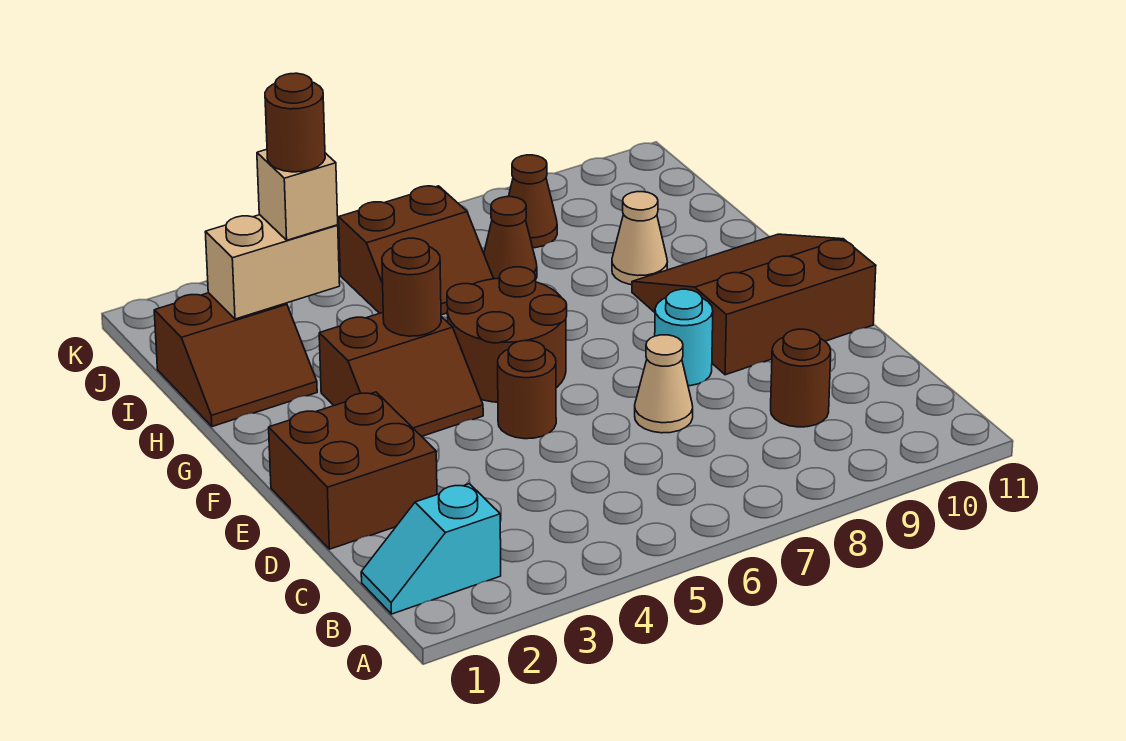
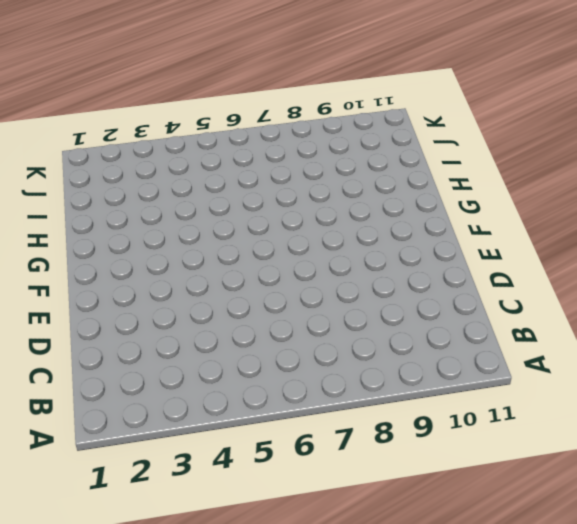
none -> cyan 1x2 slope [361,484,501,614]
none -> brown 1x1 round brick [771,329,831,427]
none -> brown 2x2 brick [269,392,437,549]

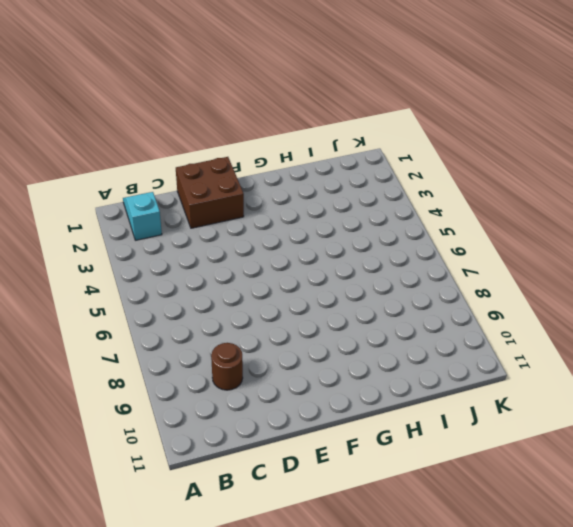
none -> tan 1x1 cone [635,335,693,433]
none -> brown 1x1 round brick [498,341,556,439]
none -> cyan 1x1 round brick [655,289,713,386]

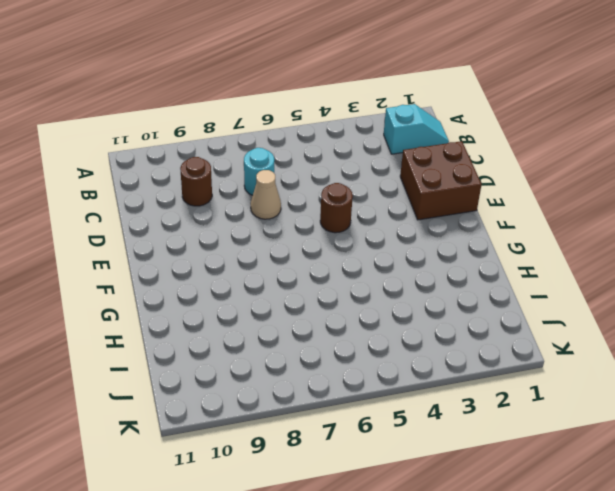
cyan 1x1 round brick [244,148,274,195] -> cyan 1x1 round brick moved to [655,289,713,386]
none -> brown 3x3 slope [632,234,876,375]
none -> brown 2x2 slope [319,313,483,436]
none -> brown 2x2 round brick [447,267,567,402]

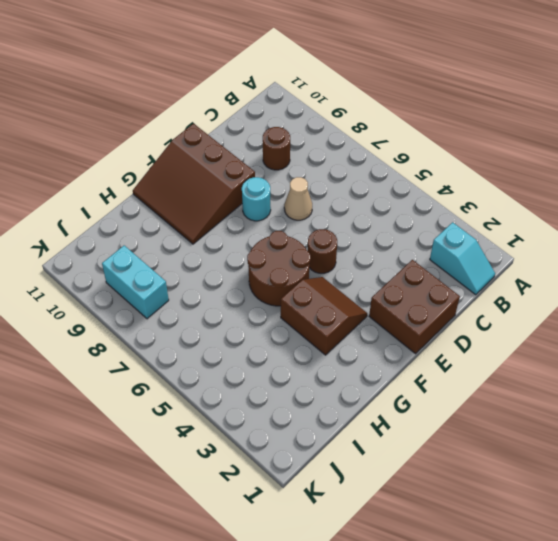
cyan 1x2 brick [102,246,169,319] -> brown 1x1 cone [509,155,557,248]
none -> brown 2x2 slope [154,293,317,427]
none -> tan 1x1 cone [612,192,667,285]
none -> brown 2x2 slope [339,186,494,315]

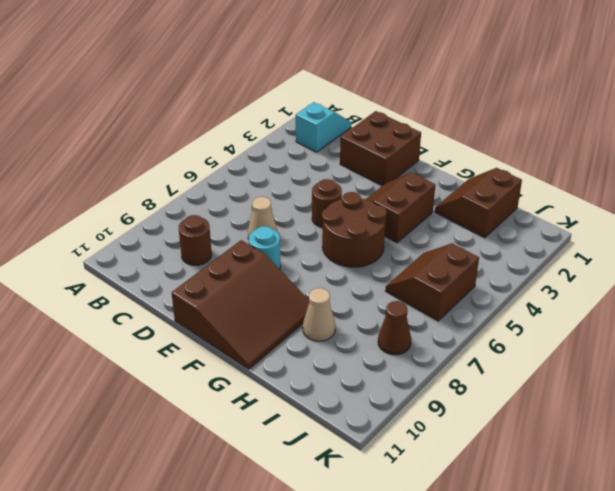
none -> brown 1x1 cone [484,197,537,279]
none -> brown 1x1 round brick [382,238,441,336]
none -> tan 1x2 brick [205,215,340,319]

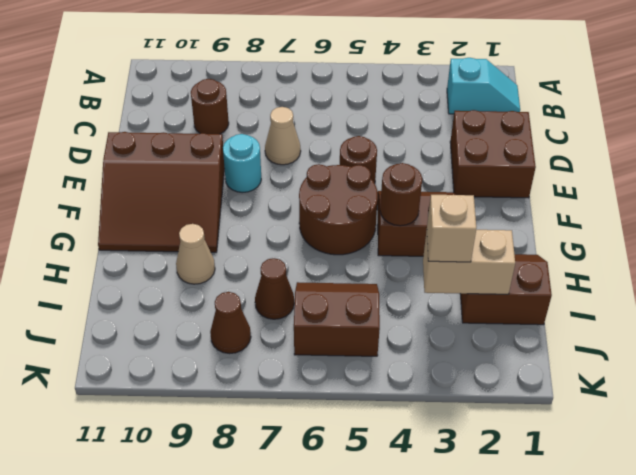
none -> brown 1x1 round brick [265,73,325,172]

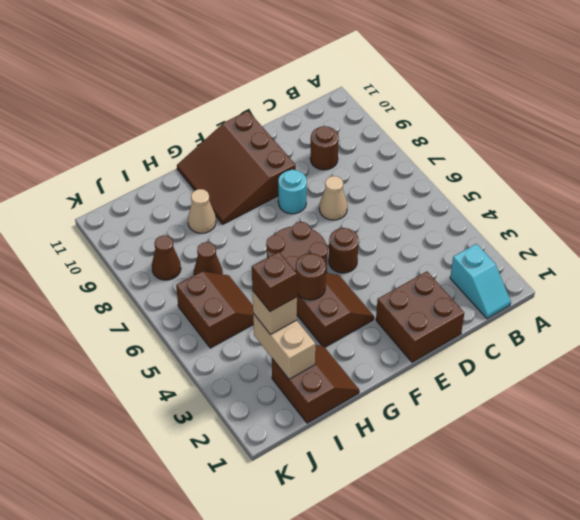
brown 1x1 brick [252,252,297,312] -> brown 1x1 round brick [265,73,325,172]

